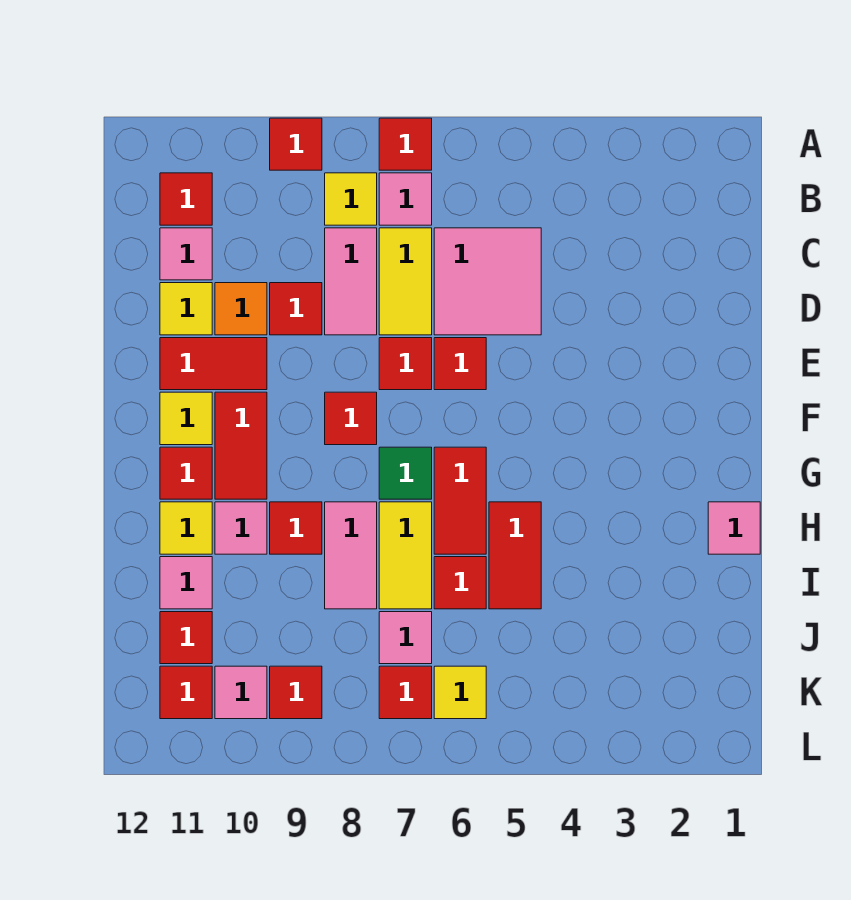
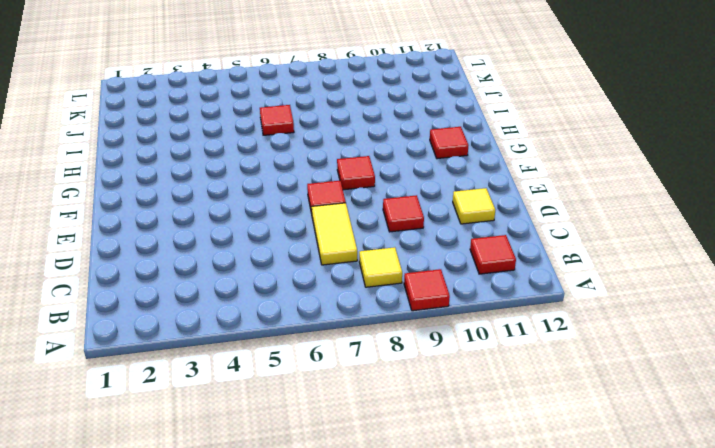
none -> red 1x1 tile [379,118,432,170]
none -> pink 1x1 tile [379,173,432,225]
none -> pink 2x2 tile [434,228,541,335]
none -> pink 1x2 tile [325,228,377,335]

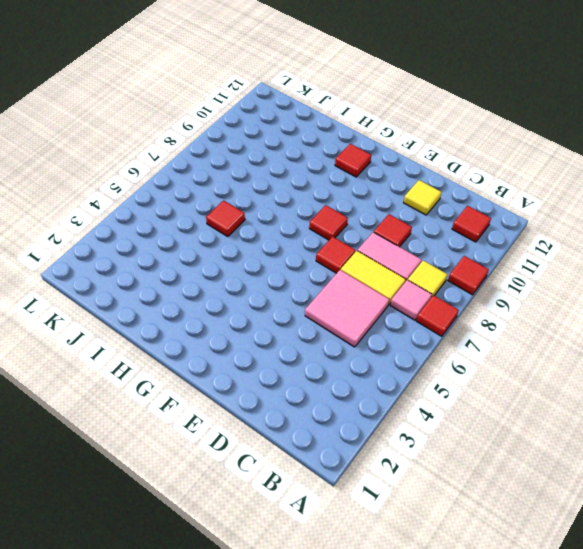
none -> pink 1x1 tile [160,228,212,280]
none -> orange 1x1 tile [215,283,267,335]
none -> red 1x1 tile [434,338,486,390]
none -> red 1x2 tile [160,338,267,390]

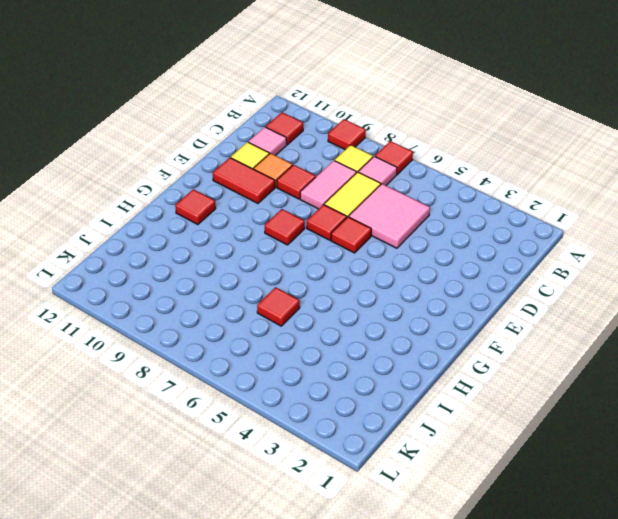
none -> red 1x2 tile [215,392,267,499]
none -> yellow 1x1 tile [160,392,212,445]
none -> red 1x2 tile [434,447,486,554]
none -> green 1x1 tile [379,447,432,499]

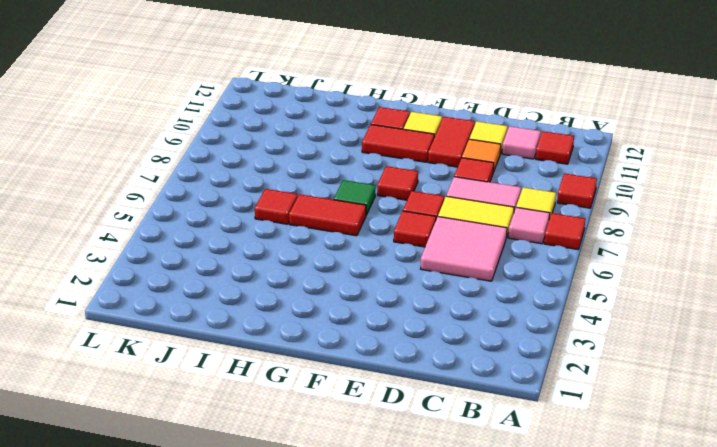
none -> pink 1x1 tile [708,502,760,554]
none -> red 1x2 tile [489,502,541,609]
none -> yellow 1x2 tile [379,502,432,609]
none -> pink 1x2 tile [325,502,377,609]

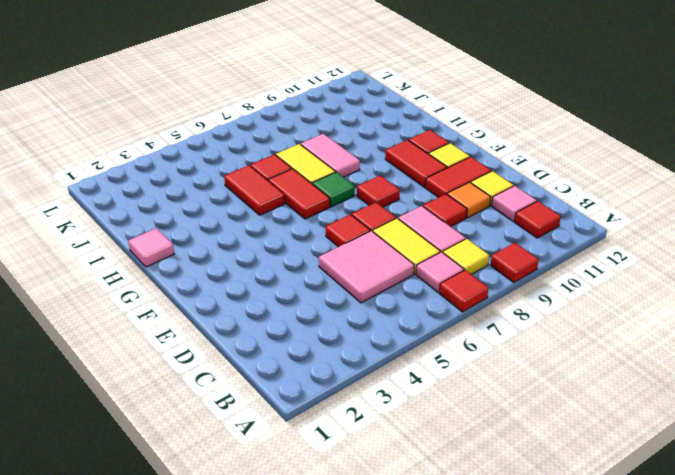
none -> red 1x1 tile [270,502,322,554]
none -> pink 1x1 tile [215,502,267,554]
none -> yellow 1x1 tile [160,502,212,554]
none -> pink 1x1 tile [160,557,212,609]

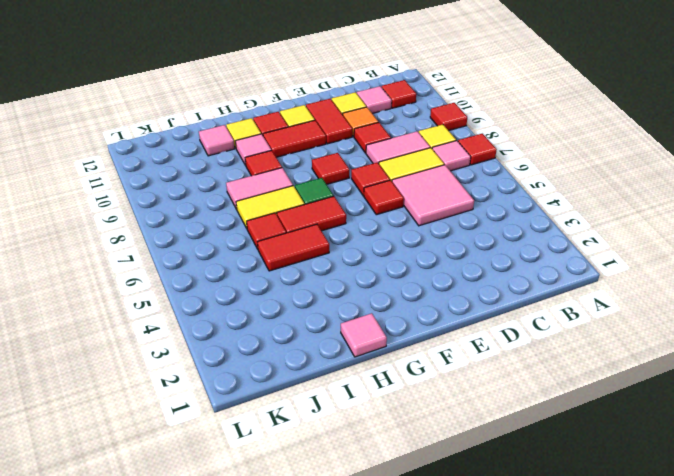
none -> pink 1x1 tile [379,612,432,664]
none -> red 1x1 tile [160,612,212,664]
none -> yellow 1x1 tile [434,666,486,719]
none -> red 1x1 tile [379,666,432,719]

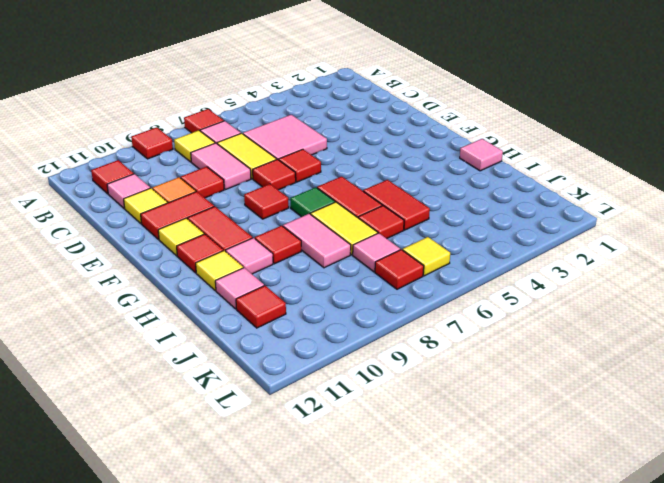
none -> red 1x1 tile [270,666,322,719]
none -> pink 1x1 tile [215,666,267,719]
none -> red 1x1 tile [160,666,212,719]

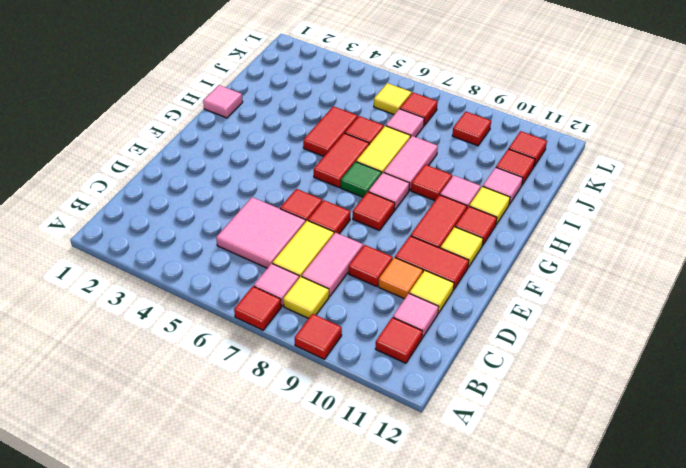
pink 1x1 tile [368,172,410,210] -> pink 1x1 tile moved to [215,666,267,719]

